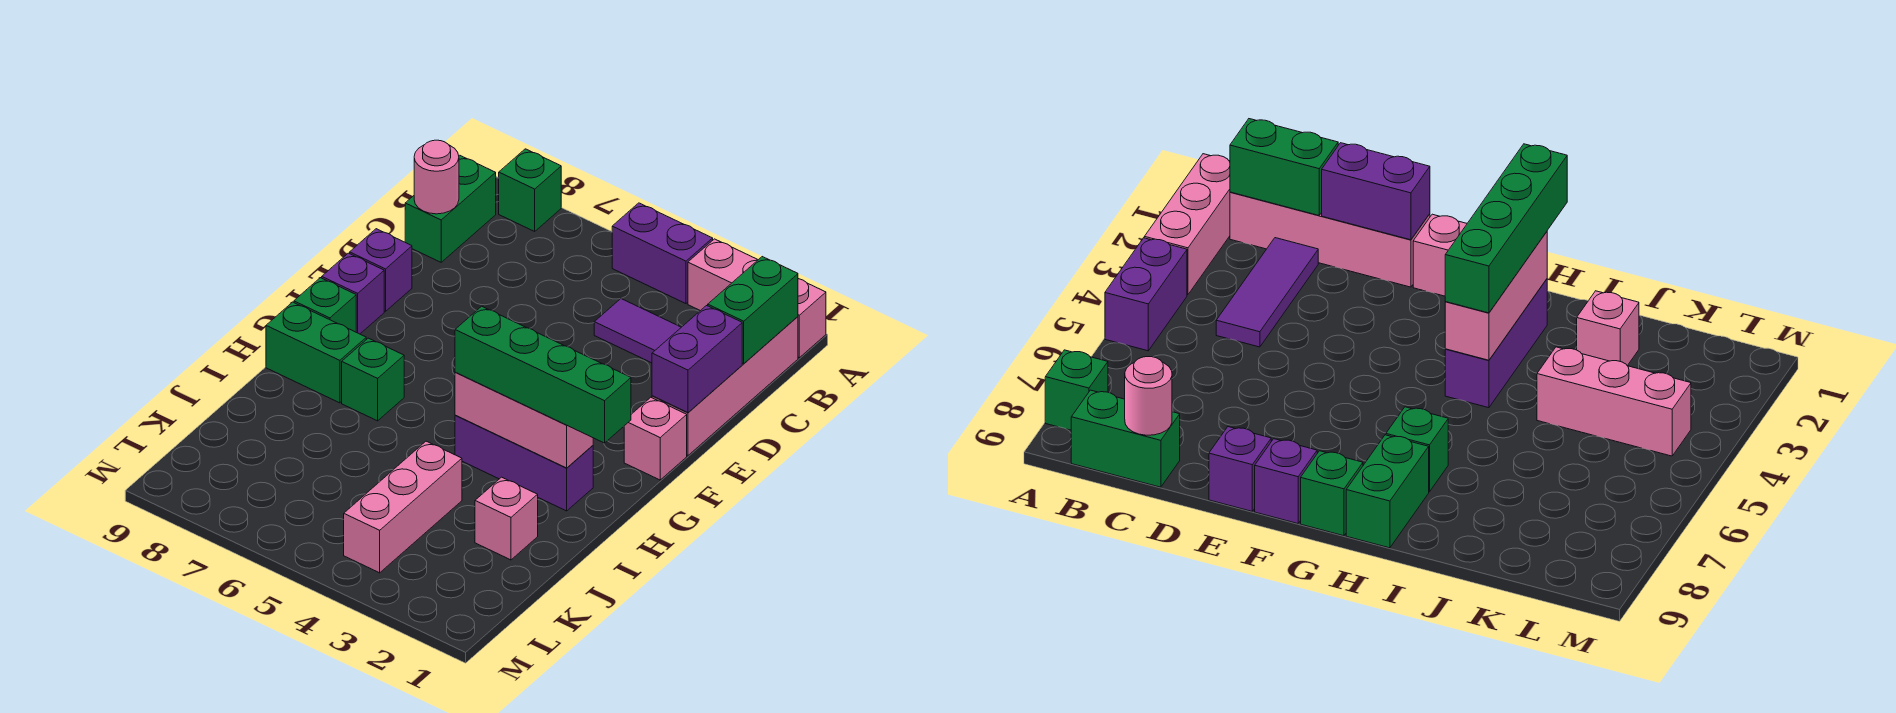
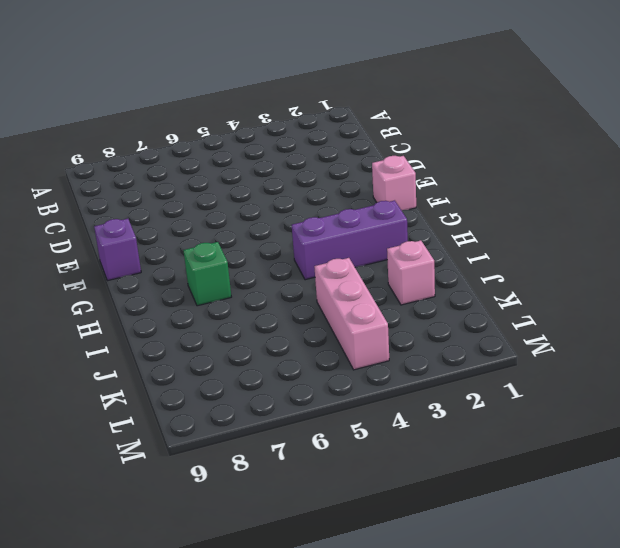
none -> pink 1x3 brick [688,239,826,358]
none -> purple 1x2 brick [612,203,713,304]
none -> green 1x1 brick [499,149,561,231]

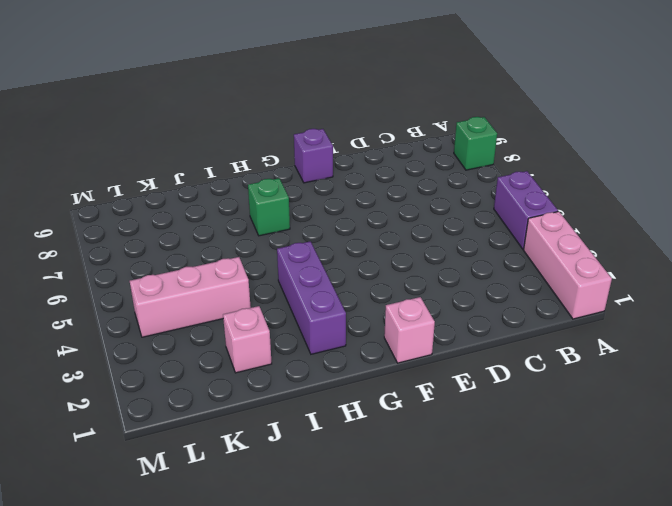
none -> pink 1x4 brick [652,317,798,455]
none -> green 1x2 brick [405,155,496,262]
none -> purple 1x3 tile [594,299,681,363]

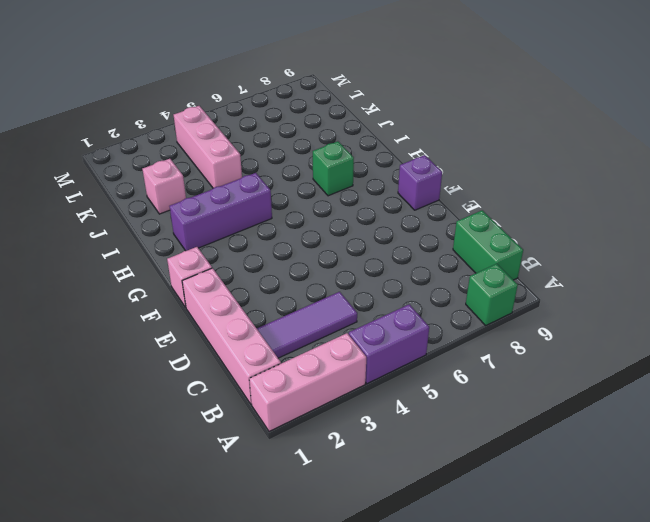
none -> purple 1x1 brick [350,229,412,311]
none -> green 1x1 brick [294,278,356,332]
none -> green 1x2 brick [266,302,366,403]

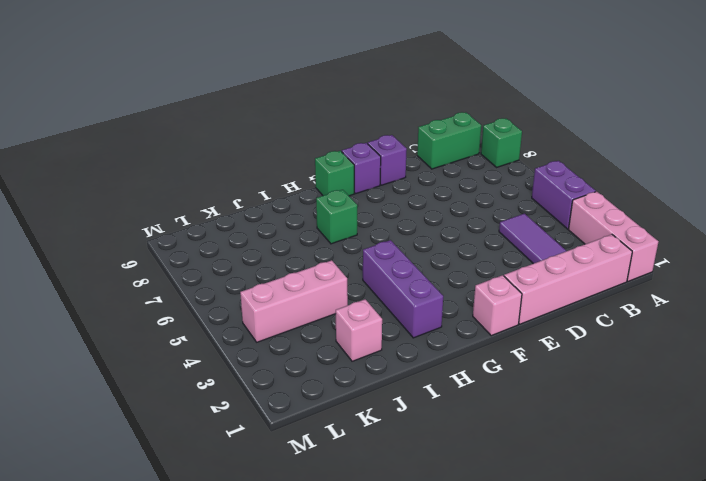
none -> green 1x2 brick [266,302,366,403]
none -> green 1x2 brick [708,257,798,364]
none -> pink 1x1 round brick [414,140,459,214]

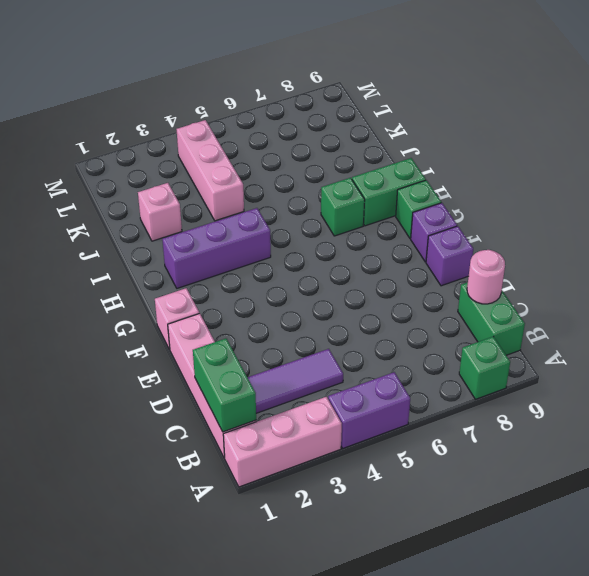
none -> purple 1x2 brick [652,306,742,413]
none -> pink 1x3 brick [455,372,593,468]
none -> green 1x4 brick [455,306,631,443]

